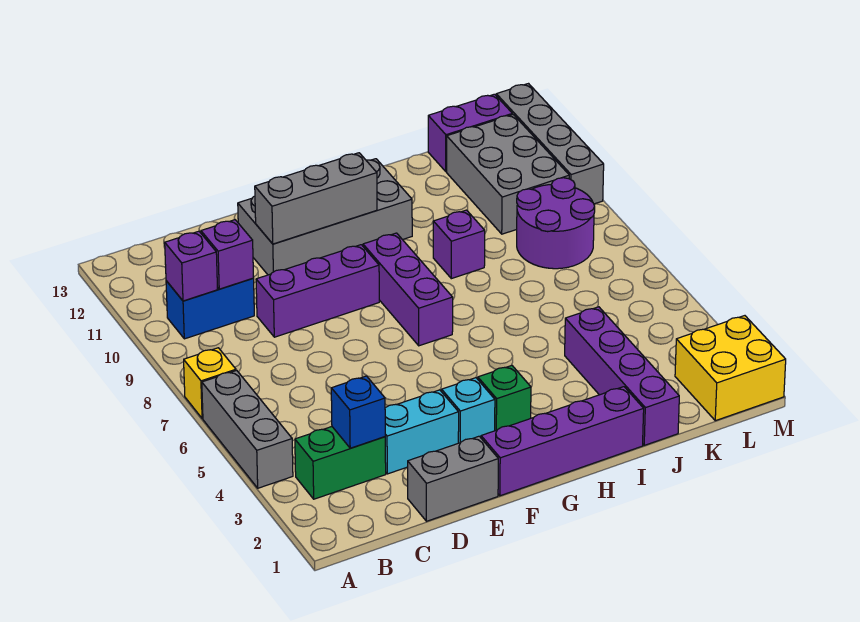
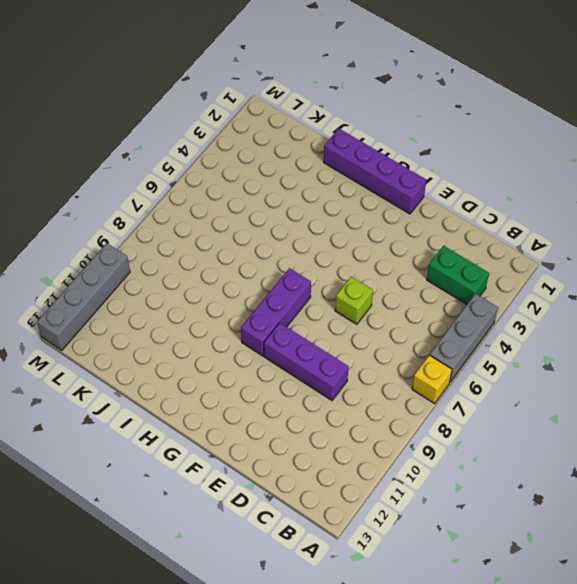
lime 1x1 brick [335,277,373,324] -> none
none -> blue 1x2 brick [166,278,254,339]
none -> grey 1x2 brick [408,436,498,521]
none -> cyan 1x2 brick [385,390,459,474]

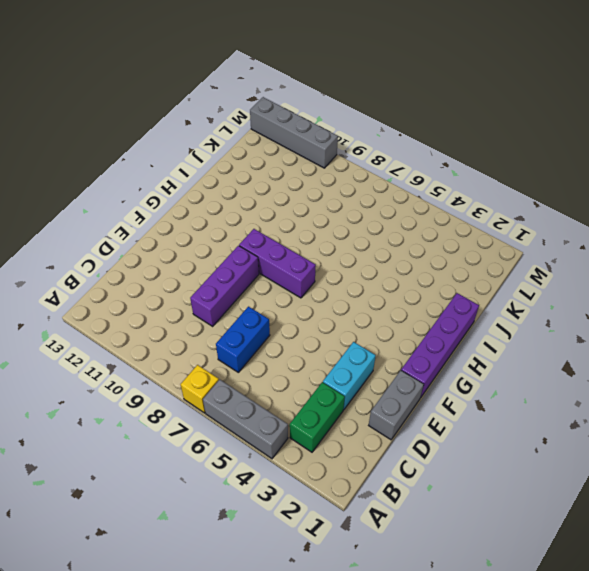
blue 1x2 brick [216,307,270,372] -> blue 1x2 brick moved to [166,278,254,339]
none -> grey 2x4 brick [238,159,412,275]
none -> cyan 1x1 brick [442,378,495,443]
none -> green 1x1 brick [478,365,531,431]

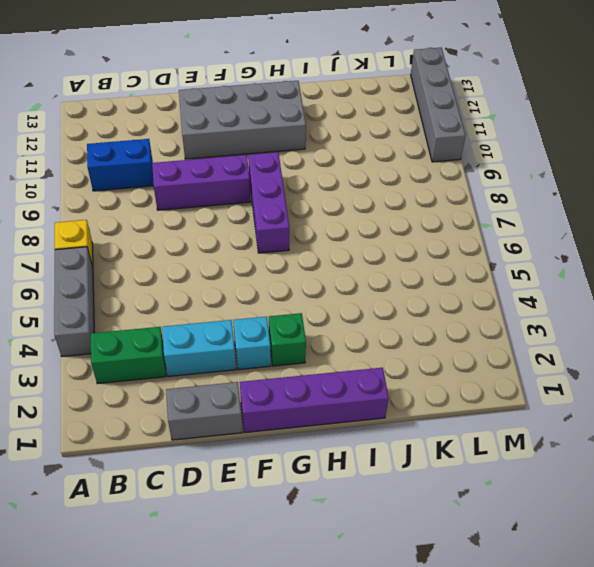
none -> purple 1x1 brick [433,210,485,279]
none -> purple 1x4 brick [565,307,679,445]
none -> purple 2x2 round brick [517,178,595,269]

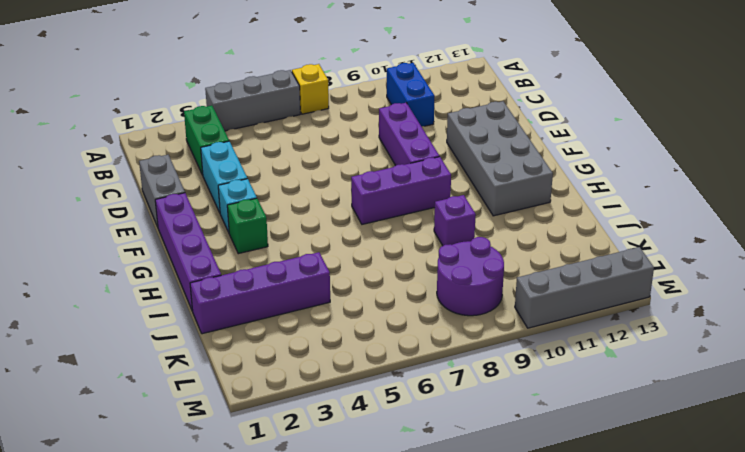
none -> grey 2x3 brick [447,115,569,234]
none -> purple 1x2 brick [428,94,512,172]
none -> yellow 2x2 brick [675,316,786,421]

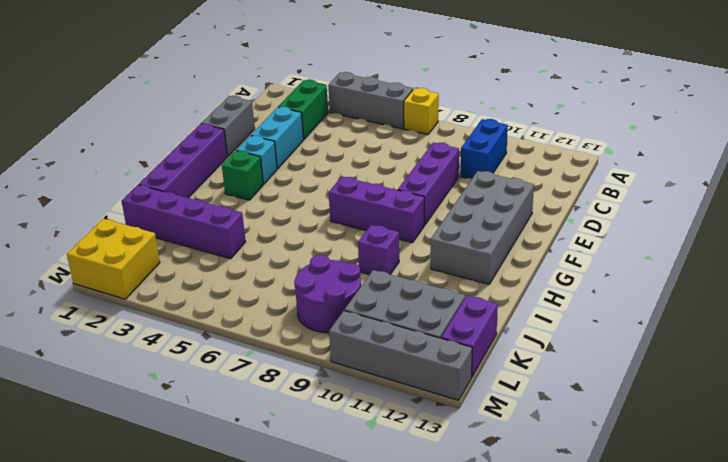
none -> purple 1x1 brick [165,231,218,301]
none -> blue 1x1 brick [331,376,385,448]
none -> purple 1x1 brick [201,220,254,289]

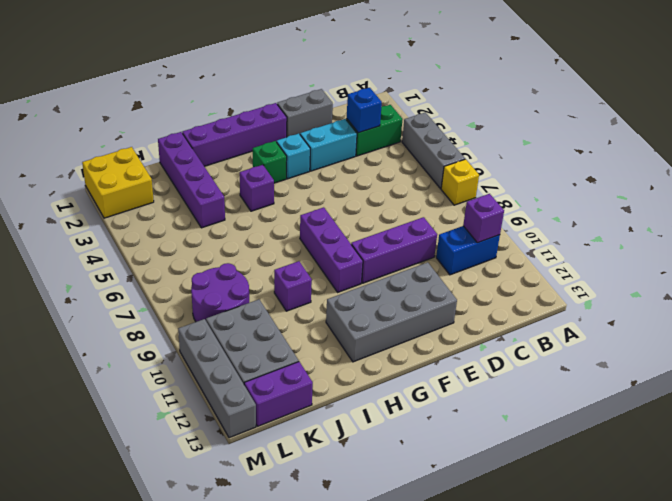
purple 1x1 brick [240,165,274,211] -> purple 1x1 brick moved to [201,220,254,289]
none -> grey 1x3 brick [255,153,377,244]

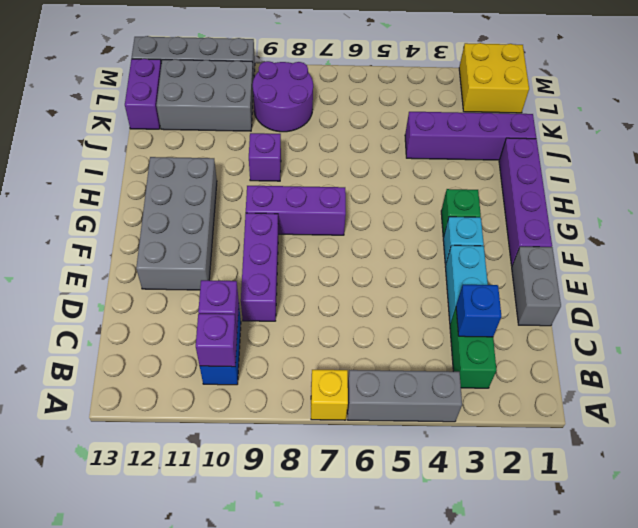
none -> grey 1x3 brick [255,153,377,244]

